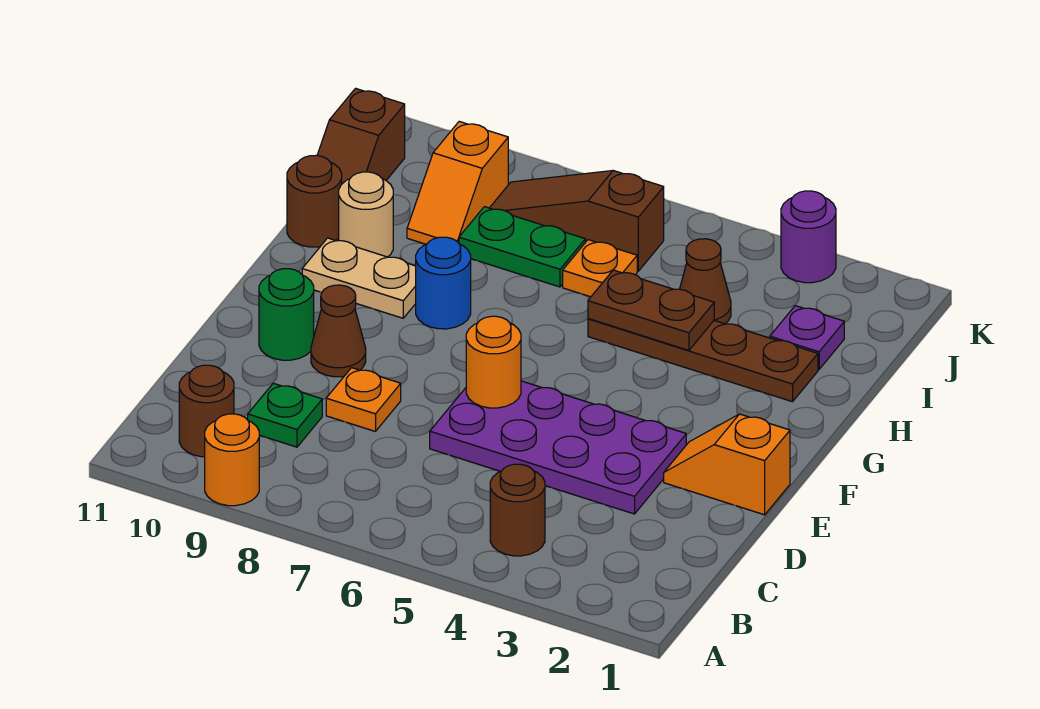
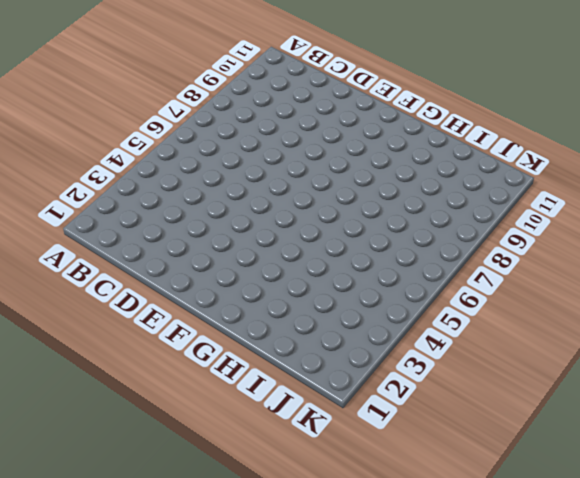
none -> orange 1x1 round brick [205,414,259,506]
none -> brown 1x1 round brick [490,464,545,556]
none -> brown 1x1 round brick [179,365,234,457]

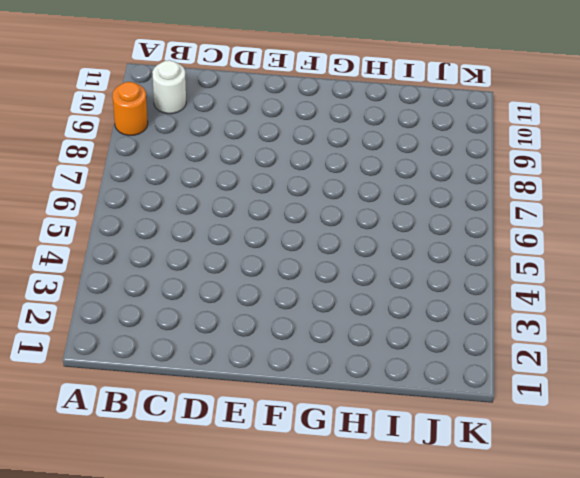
white 1x1 round brick [152,60,186,114] -> brown 1x1 round brick [179,365,234,457]
none -> brown 1x1 round brick [490,464,545,556]
none -> green 1x1 plate [248,383,322,447]
none -> purple 2x4 plate [430,381,686,514]

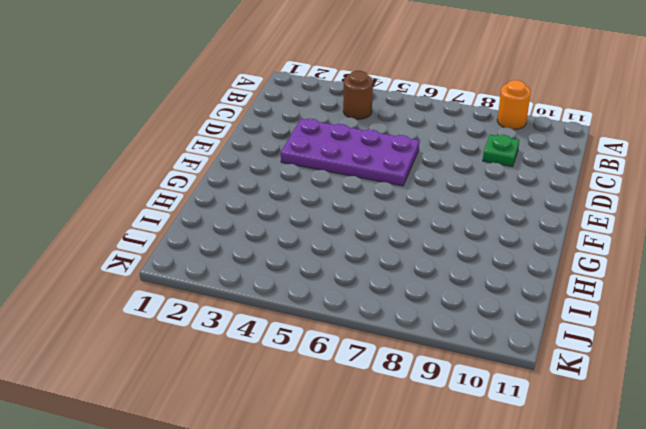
none -> brown 1x1 round brick [179,365,234,457]
none -> orange 1x1 plate [326,368,401,431]
none -> orange 1x2 slope [664,414,790,515]

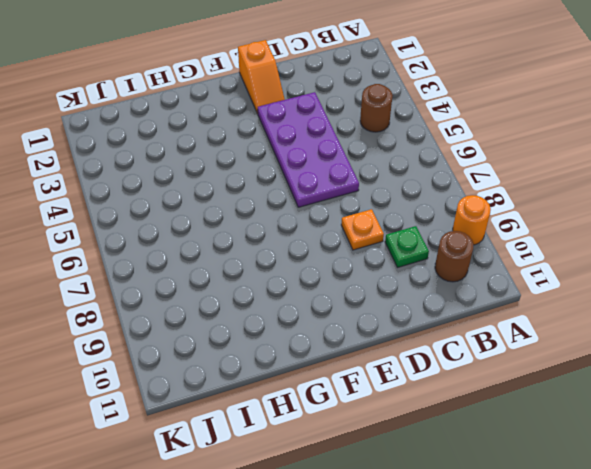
none -> brown 1x1 cone [311,285,366,377]
none -> green 1x1 round brick [259,269,314,360]
none -> blue 1x1 round brick [416,237,471,329]

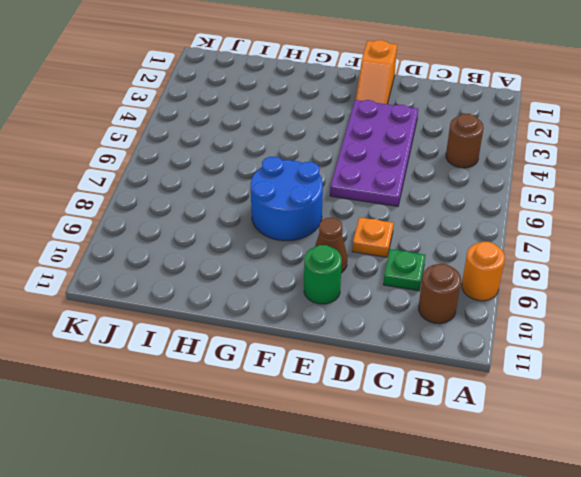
blue 2x2 round brick [251,157,323,241] -> blue 1x1 round brick [416,237,471,329]
none -> tan 1x2 plate [302,238,416,318]
none -> brown 1x4 plate [588,319,818,402]
none -> tan 1x1 round brick [339,172,393,257]

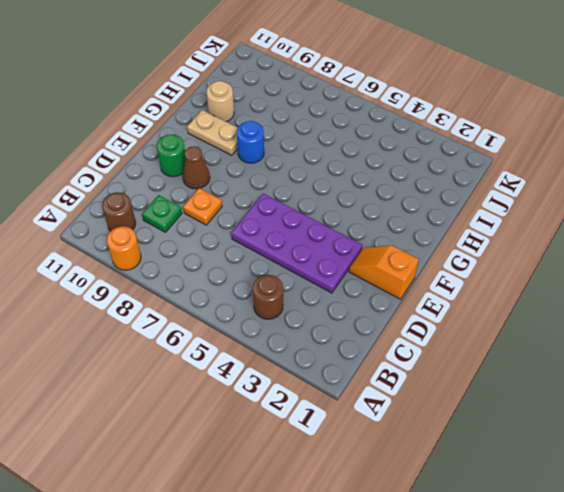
none -> brown 1x4 plate [588,319,818,402]
none -> brown 1x1 round brick [287,155,342,247]
none -> purple 1x1 plate [770,306,844,369]

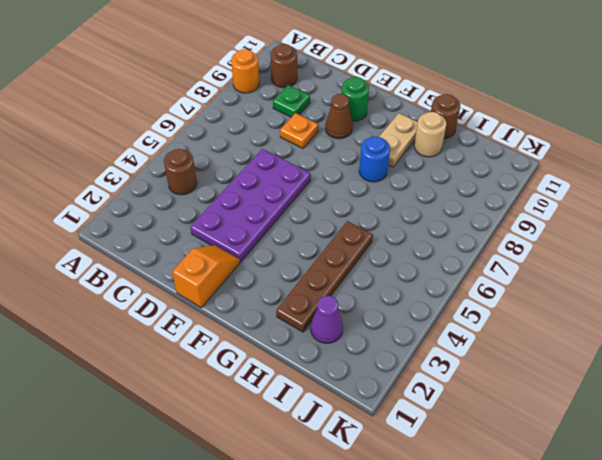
purple 1x1 cone [311,296,343,343] -> purple 1x1 plate [770,306,844,369]
none -> brown 1x1 cone [680,239,731,324]
none -> orange 1x1 plate [563,240,637,297]
none -> green 1x2 plate [459,207,585,287]

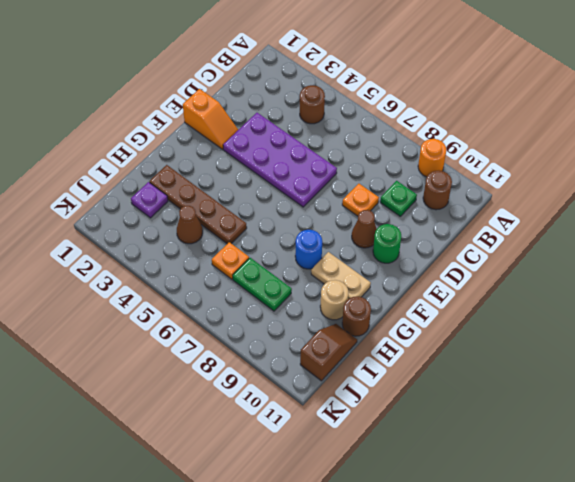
none -> orange 1x2 slope [407,121,508,244]
none -> brown 1x3 slope [490,171,664,271]
none -> purple 1x1 round brick [781,191,836,283]

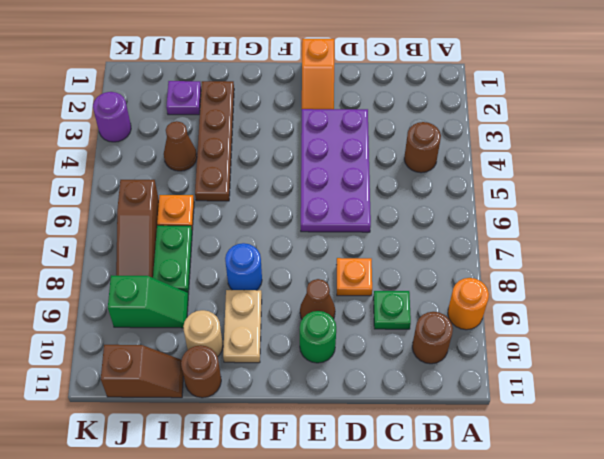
green 1x2 slope [108,275,188,328] -> orange 1x2 slope [407,121,508,244]
none -> orange 1x1 round brick [466,316,521,408]
none -> brown 1x2 plate [588,270,714,350]

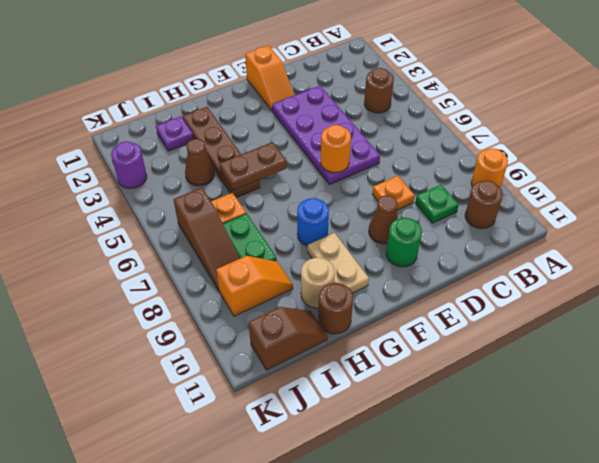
brown 1x2 plate [219,142,287,191] -> brown 1x2 plate turned to [588,270,714,350]

